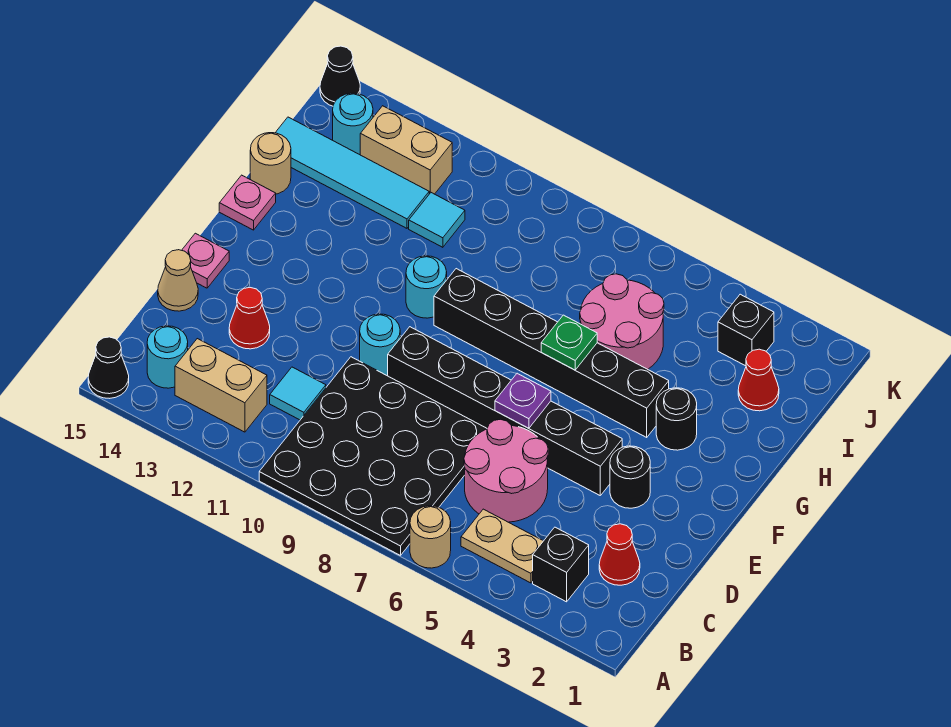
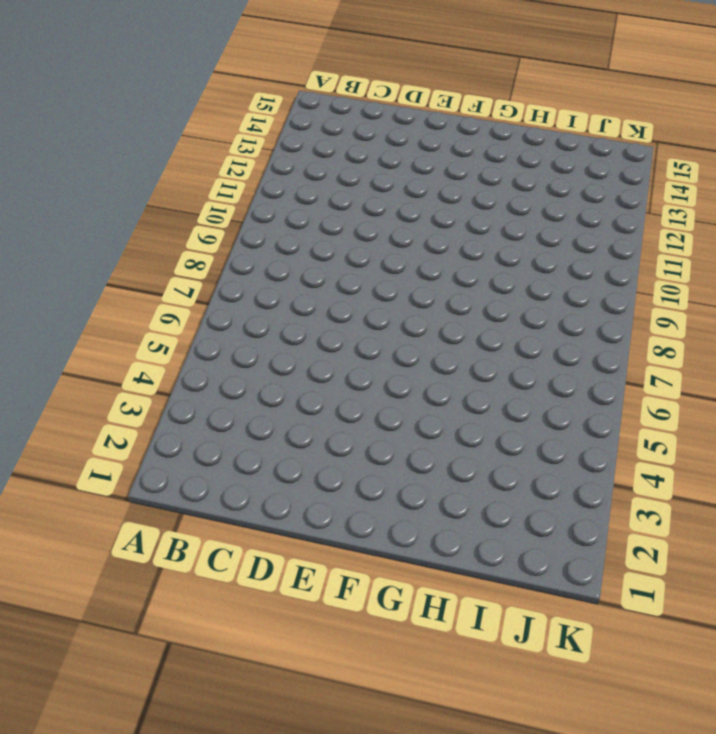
none -> tan 1x1 round brick [410,506,451,568]
none -> black 4x4 plate [259,357,487,556]
none -> black 1x1 cone [88,337,129,398]
none -> black 1x1 brick [533,527,589,602]

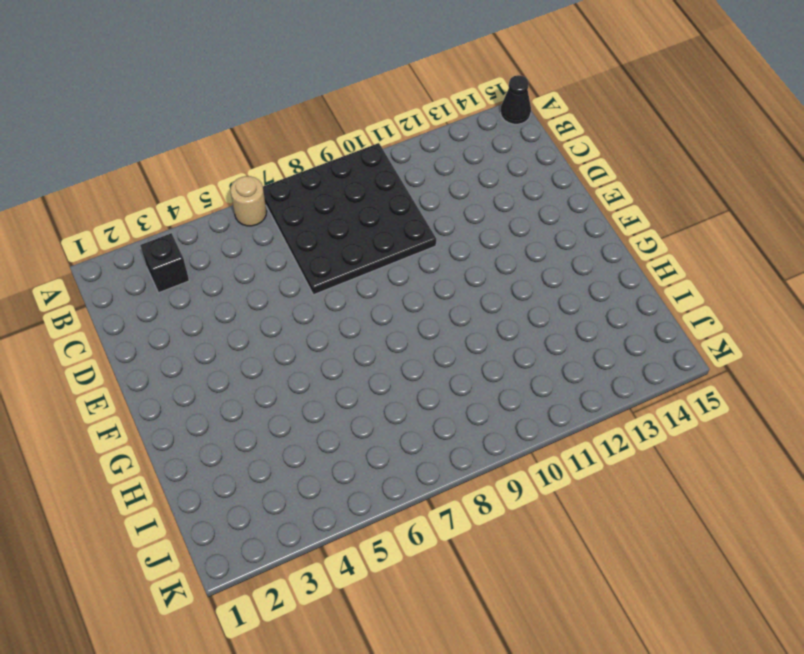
none -> tan 1x2 plate [461,509,543,583]
none -> tan 1x2 brick [175,339,267,432]
none -> cyan 1x1 round brick [147,326,188,388]
none -> red 1x1 cone [599,524,640,585]

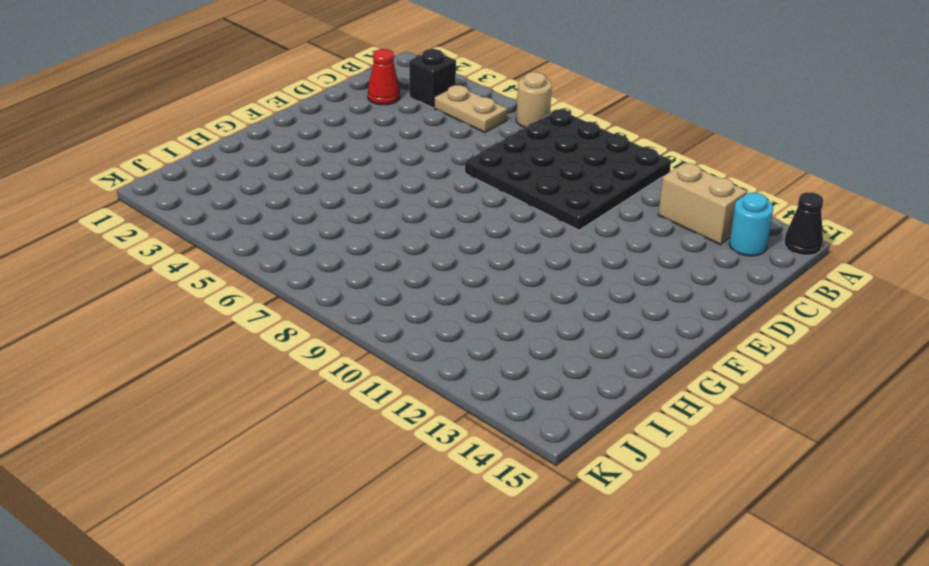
none -> pink 2x2 round brick [464,419,548,522]
none -> cyan 1x1 tile [270,367,326,420]
none -> red 1x1 cone [229,288,270,349]
none -> tan 1x1 cone [158,250,198,311]

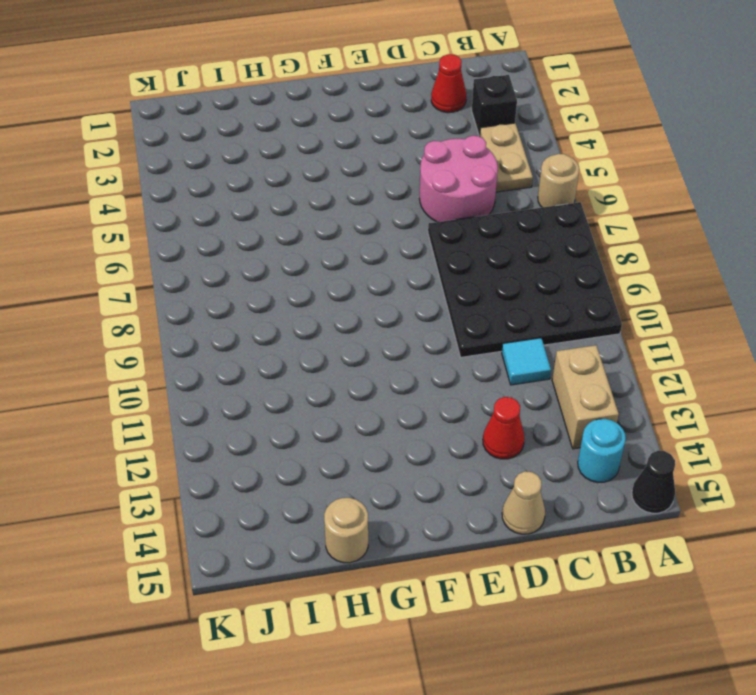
none -> black 1x1 round brick [610,446,650,508]
none -> black 1x6 brick [388,327,622,495]
none -> cyan 1x1 round brick [360,314,400,375]
none -> pink 1x1 plate [182,233,229,288]

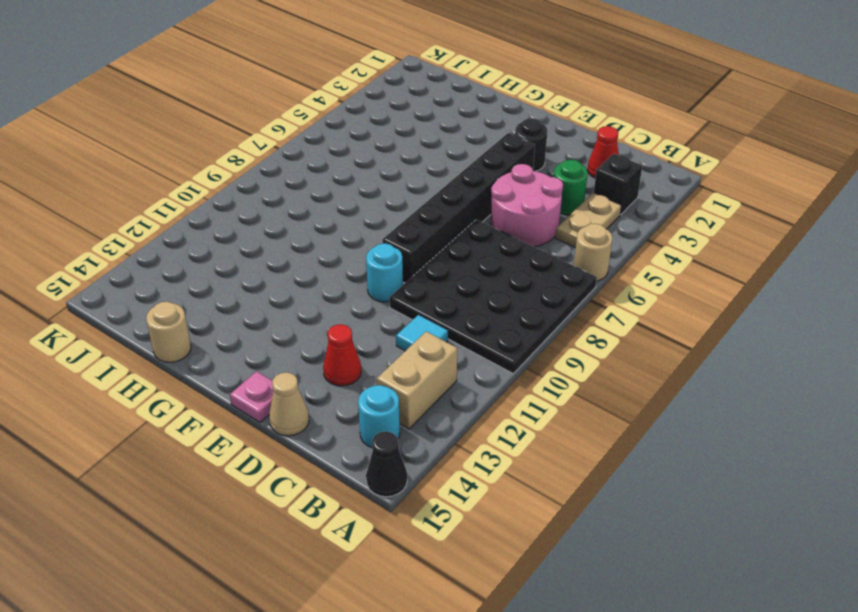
green 1x1 round brick [554,160,588,215] -> none
none -> black 1x1 round brick [656,388,697,450]
none -> black 1x6 brick [434,269,669,437]
none -> cyan 1x1 round brick [406,256,447,318]
none -> pink 1x1 plate [219,175,276,230]

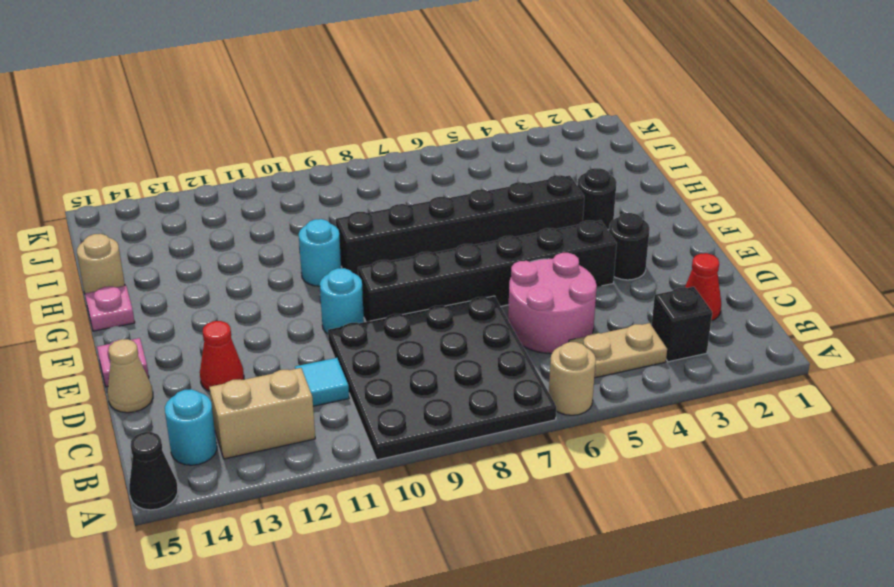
none -> pink 2x2 round brick [580,274,664,369]
none -> red 1x1 cone [738,349,779,411]
none -> cyan 1x1 tile [409,193,465,247]
none -> cyan 1x4 tile [275,117,429,228]

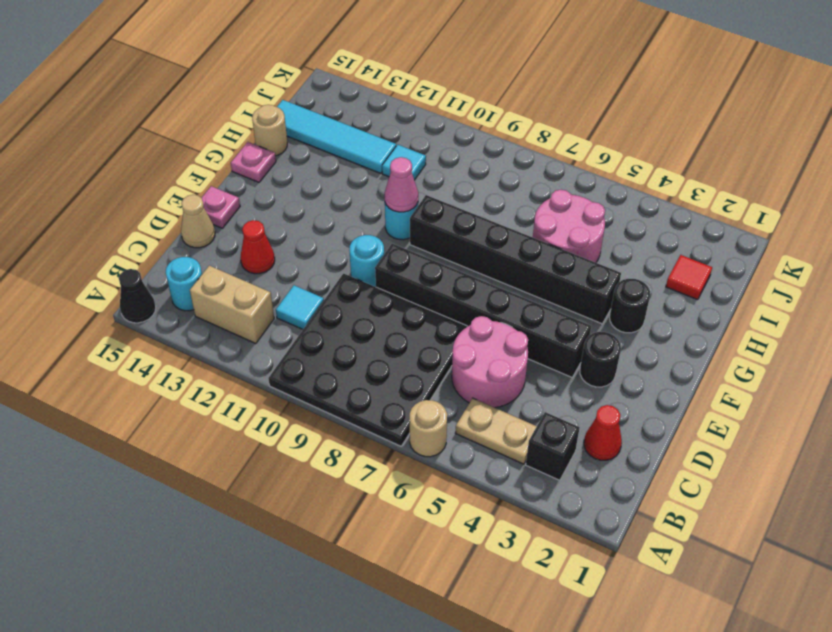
pink 1x1 cone [385,157,418,212] -> none
red 1x1 tile [666,255,712,300] -> red 1x1 cone [738,349,779,411]
none -> black 1x1 brick [718,294,774,366]
none -> tan 1x2 brick [360,106,452,194]
none -> cyan 1x1 round brick [333,93,373,155]
none -> black 1x1 cone [320,46,360,106]

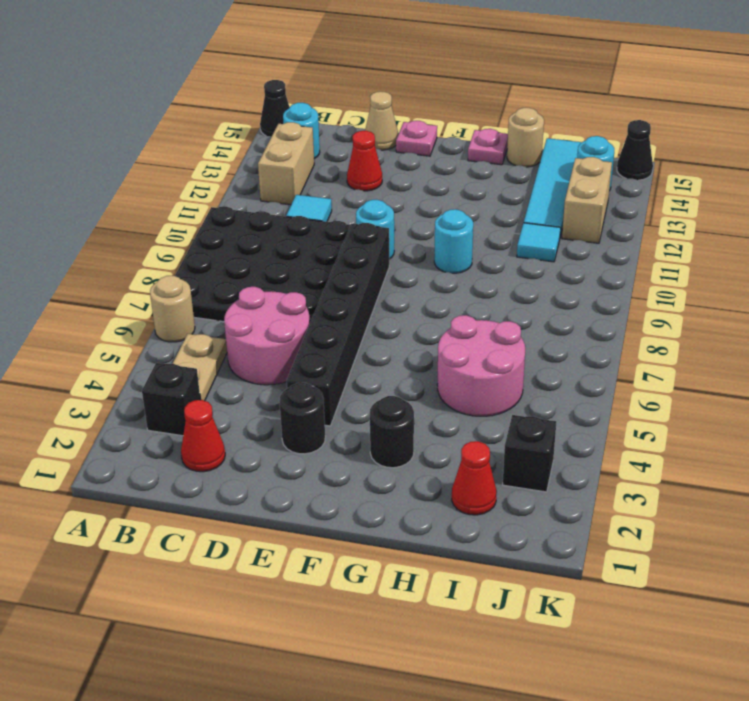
none -> black 1x6 brick [434,269,669,437]
none -> purple 1x1 plate [495,373,551,428]
none -> green 1x1 plate [541,315,597,370]

